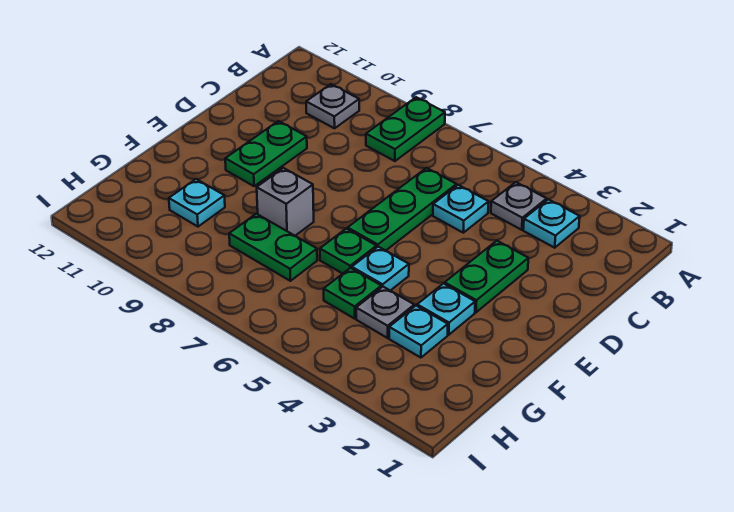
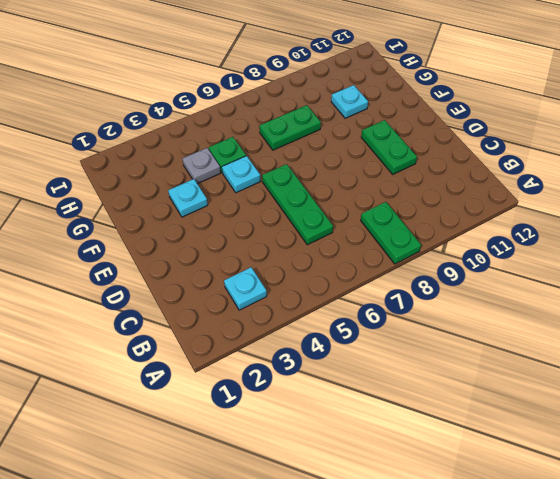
none -> grey 1x1 plate [491,182,547,230]
none -> grey 1x1 plate [306,84,359,128]
none -> cyan 1x1 plate [433,185,489,233]

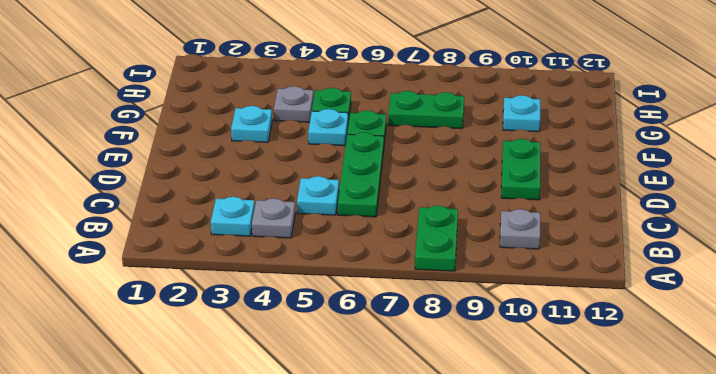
none -> green 1x2 plate [445,241,528,312]
none -> grey 1x1 brick [257,168,314,236]
none -> cyan 1x1 plate [389,306,448,358]

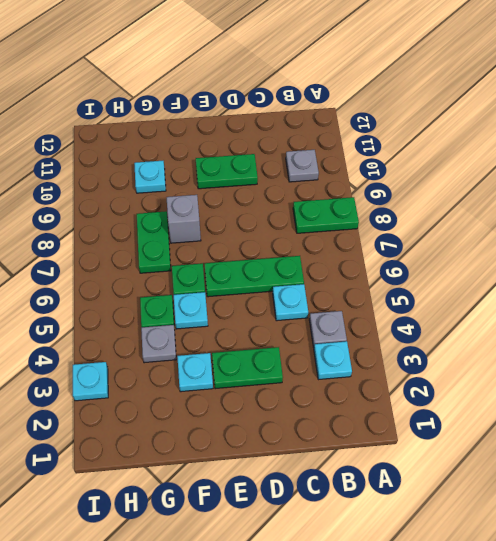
cyan 1x1 plate [73,362,108,401] -> cyan 1x1 plate moved to [389,306,448,358]

